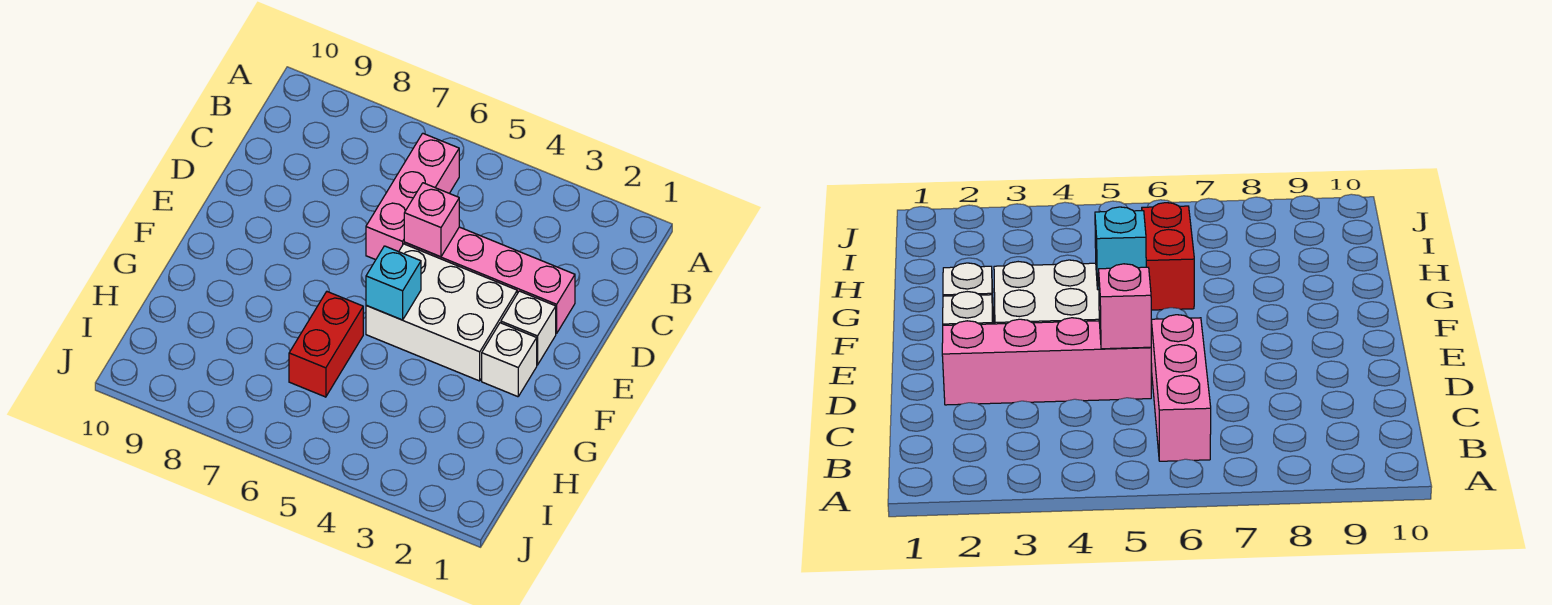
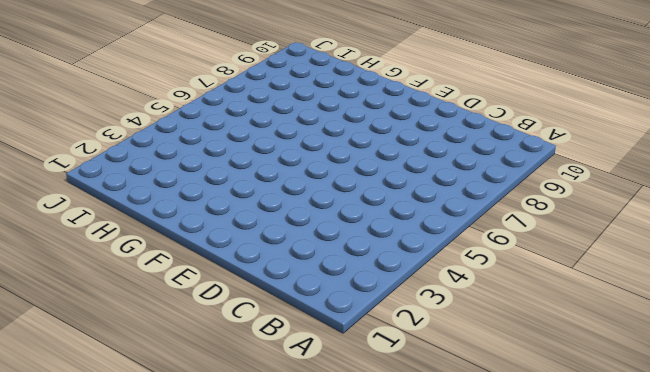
none -> pink 1x3 brick [366,133,459,260]
none -> pink 1x4 brick [404,227,575,333]

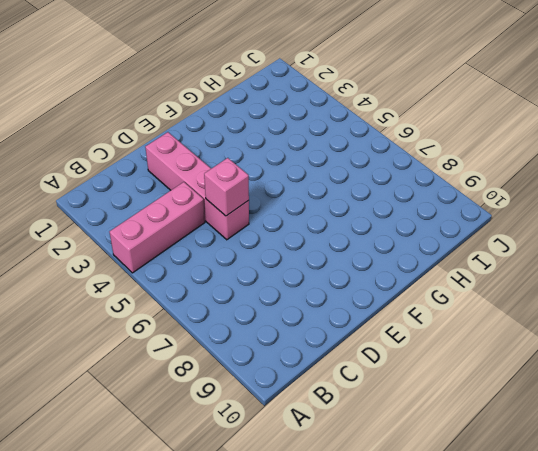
pink 1x3 brick [109,182,205,273] -> pink 1x3 brick moved to [366,133,459,260]
none -> white 1x1 brick [501,291,556,365]
none -> white 2x3 brick [366,244,517,381]

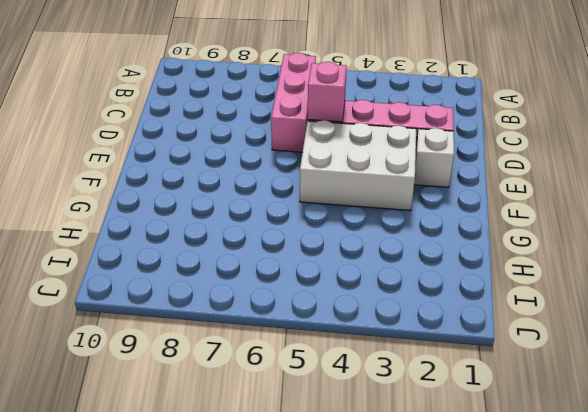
none -> white 1x1 brick [482,323,537,397]
none -> red 1x2 brick [289,292,363,397]

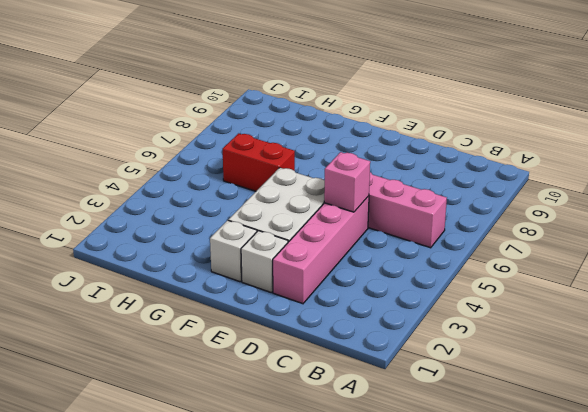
none -> cyan 1x1 brick [366,246,421,320]

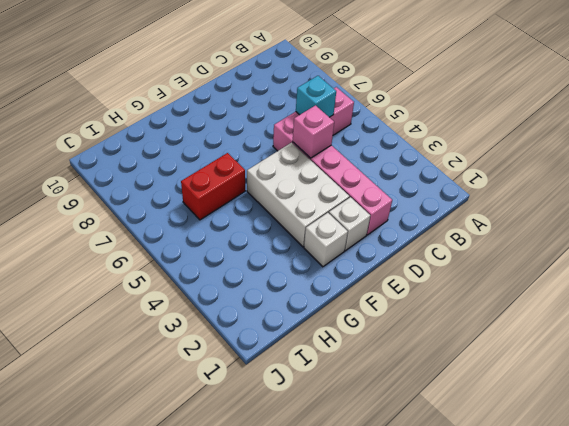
cyan 1x1 brick [296,76,336,117] -> cyan 1x1 brick moved to [366,246,421,320]

